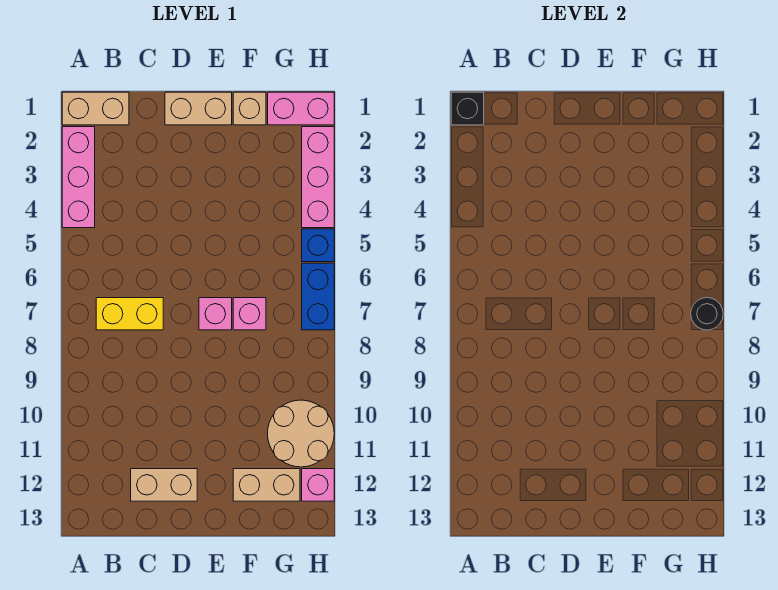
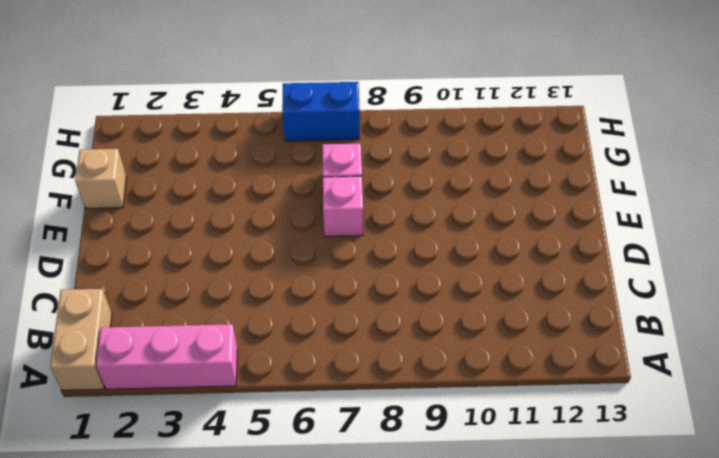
none -> yellow 1x2 brick [96,298,163,330]
none -> tan 1x2 brick [131,469,197,501]
none -> tan 1x2 brick [165,92,232,125]

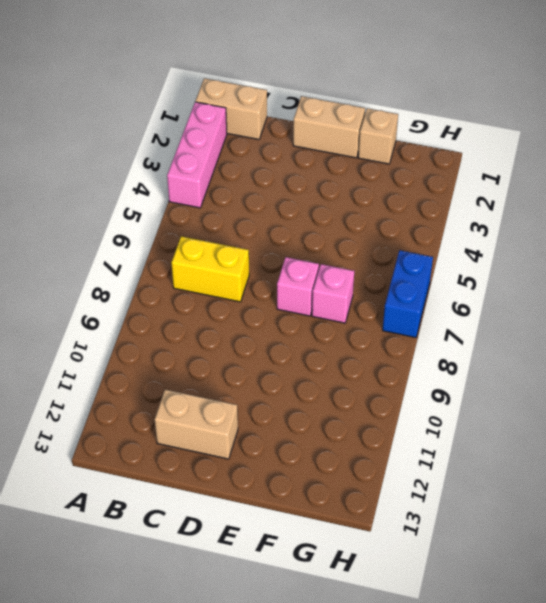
none -> tan 1x2 brick [233,469,300,501]
none -> pink 1x2 brick [268,92,334,125]
none -> tan 2x2 round brick [268,400,334,467]

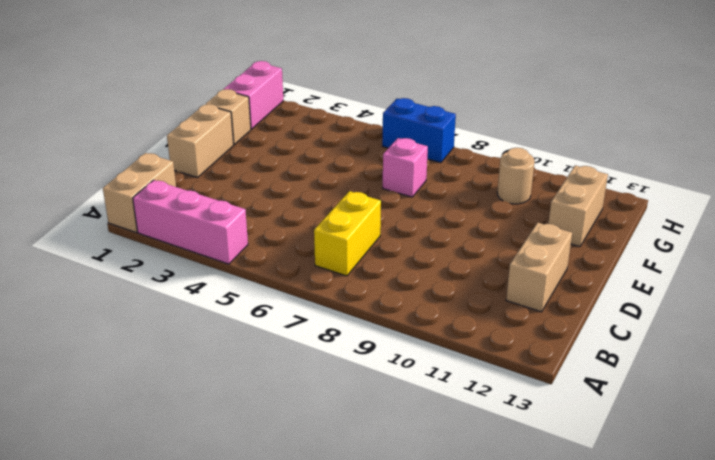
tan 1x1 round brick [497,148,534,204] -> tan 2x2 round brick [268,400,334,467]
none -> pink 1x1 brick [199,298,232,330]
none -> pink 1x3 brick [302,127,334,228]
none -> blue 1x1 brick [302,229,334,262]

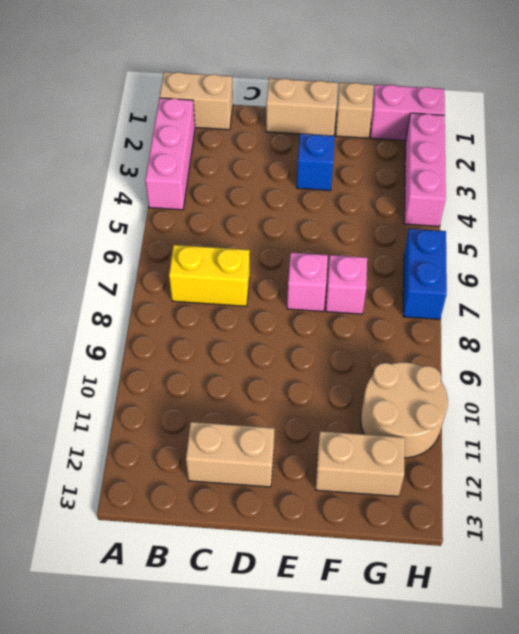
blue 1x1 brick [297,134,335,191] -> blue 1x1 brick moved to [302,229,334,262]
none -> pink 1x1 brick [302,469,334,501]
none -> black 1x1 brick [451,92,484,125]
none -> black 1x1 round brick [691,298,723,330]

